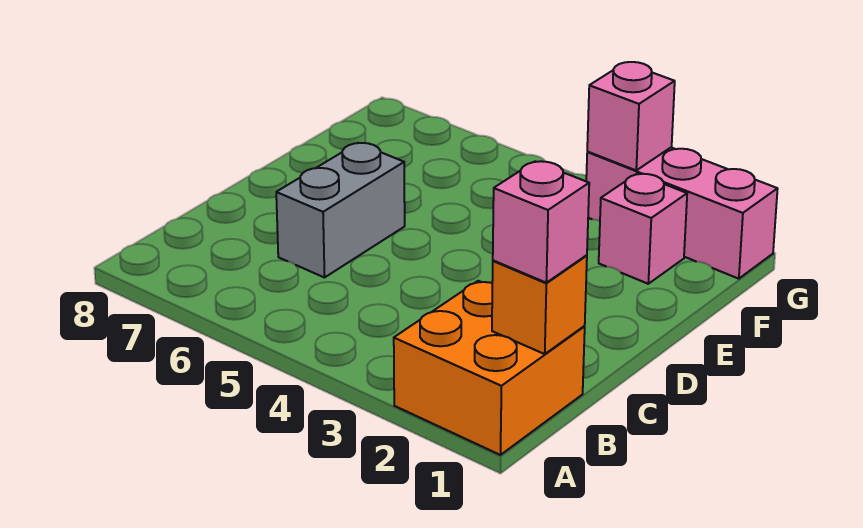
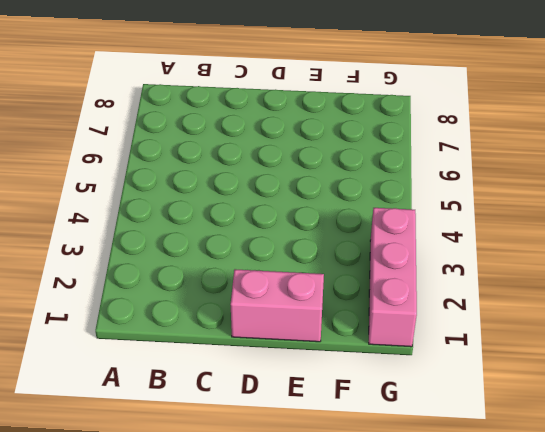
pink 1x2 brick [231,269,324,342] -> none
none -> orange 2x2 brick [394,281,585,455]
none -> grey 1x2 brick [276,143,405,278]

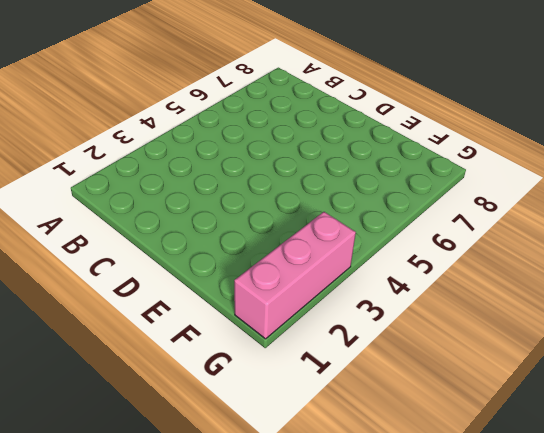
none -> orange 2x2 brick [394,281,585,455]
none -> grey 1x2 brick [276,143,405,278]

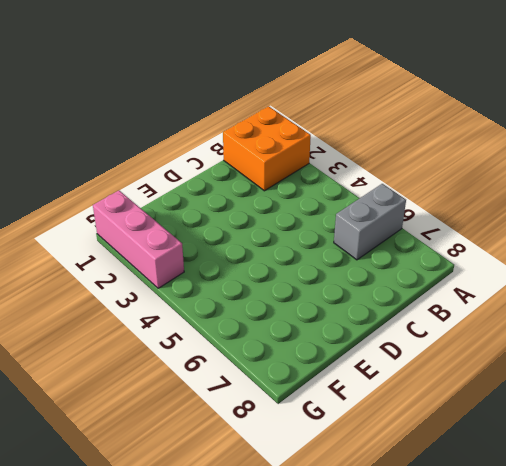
grey 1x2 brick [334,184,406,260] -> grey 1x2 brick moved to [276,143,405,278]
none -> pink 1x1 brick [599,174,687,284]
none -> orange 1x1 brick [492,255,587,354]

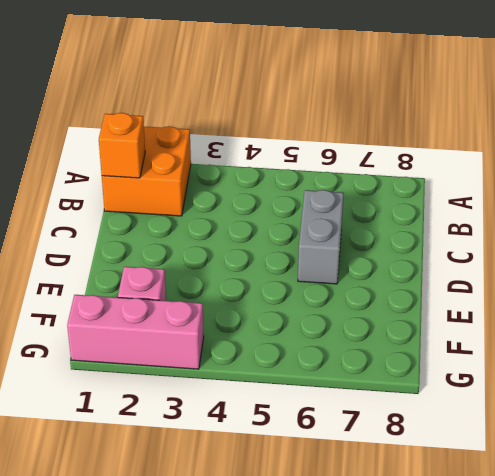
none -> pink 1x1 brick [587,62,675,170]
none -> pink 1x1 brick [493,161,589,283]

